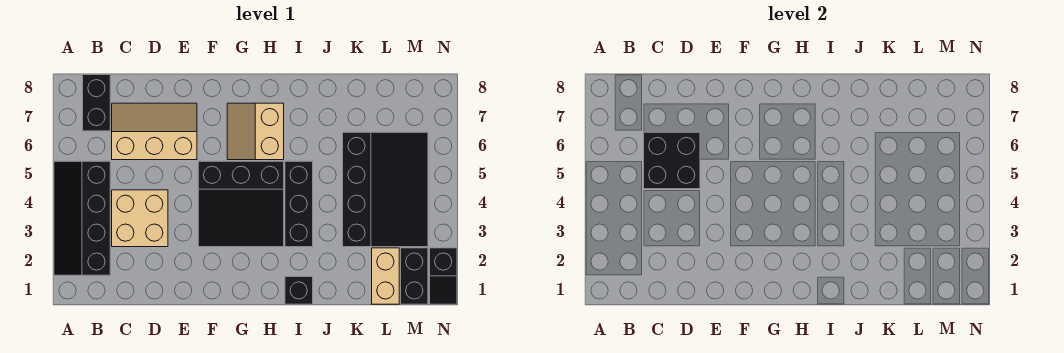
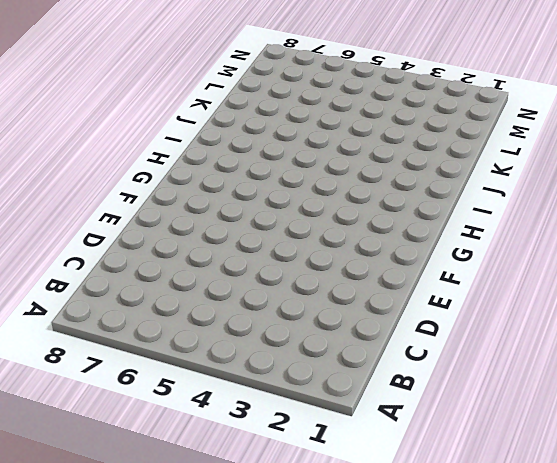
none -> black 2x4 slope [54,161,110,275]
none -> black 1x2 brick [83,75,110,131]
none -> tan 2x2 brick [112,190,168,247]

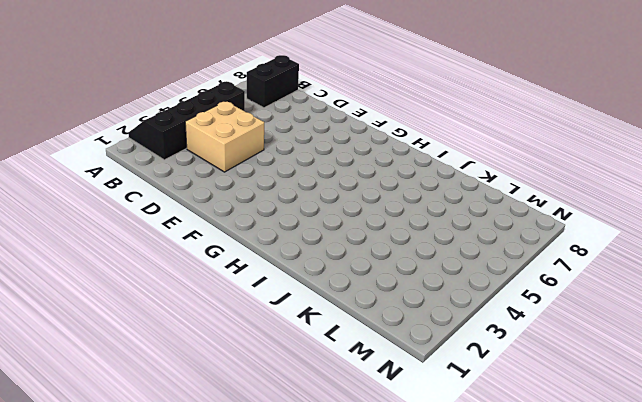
none -> tan 2x3 slope [112,103,197,160]
none -> black 3x3 slope [198,161,284,247]
none -> tan 2x2 slope [227,103,284,160]

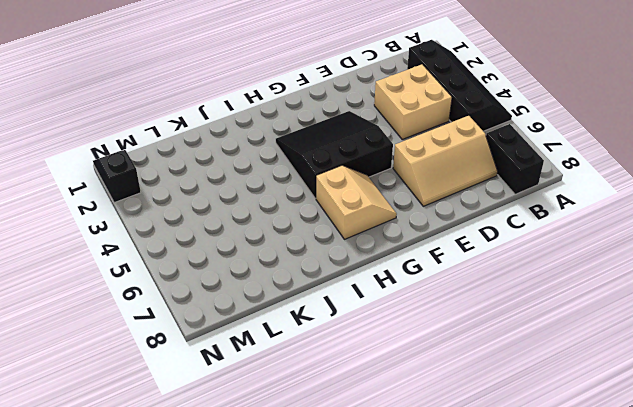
none -> black 1x1 brick [285,277,313,304]
none -> black 1x3 brick [285,161,313,247]
none -> black 3x4 slope [343,132,428,247]

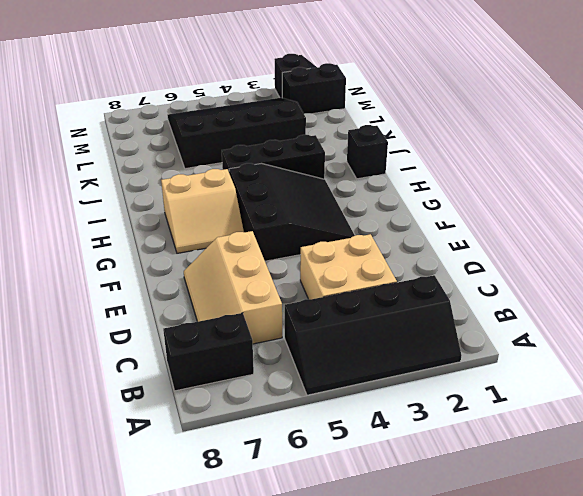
none -> tan 1x2 brick [372,248,399,304]
none -> black 2x2 brick [644,132,700,189]

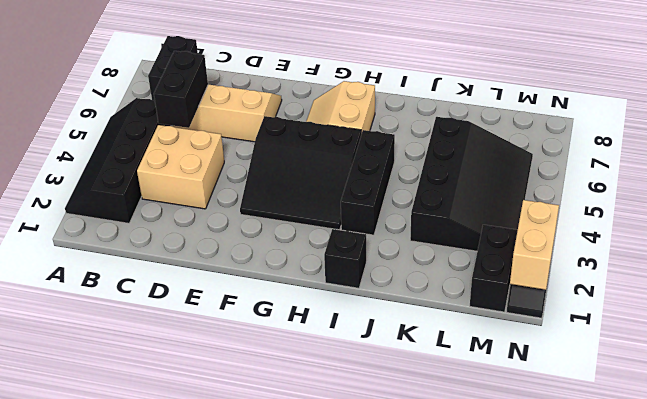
black 1x2 brick [154,51,208,128] -> black 2x2 brick [644,132,700,189]
tan 1x2 brick [510,200,559,290] -> tan 1x2 brick moved to [372,248,399,304]

